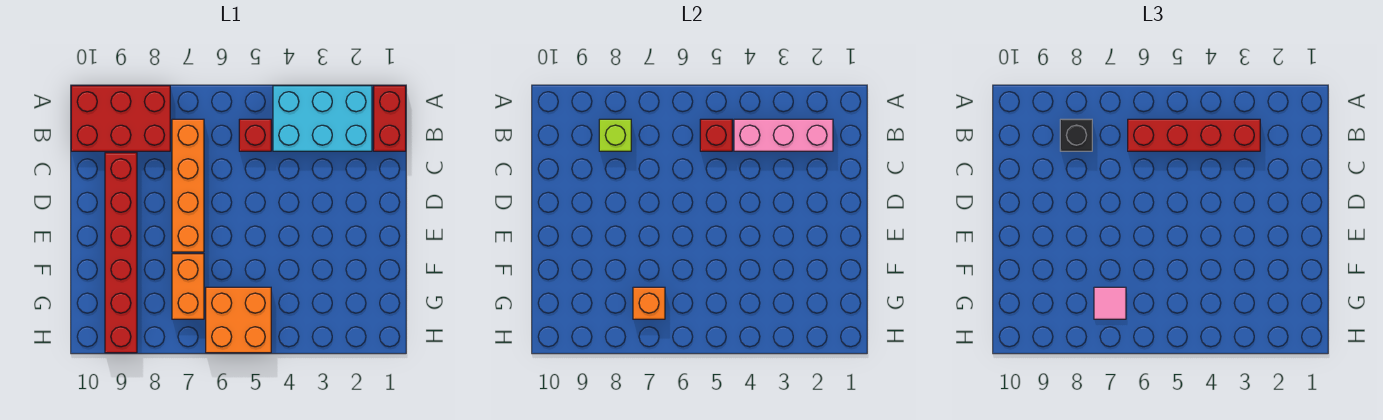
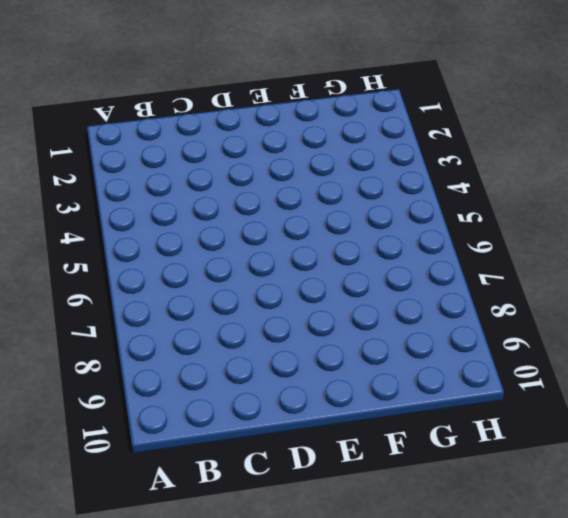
none -> red 1x2 brick [374,86,406,151]
none -> cyan 2x3 brick [273,86,372,151]
none -> red 2x3 brick [71,86,170,151]

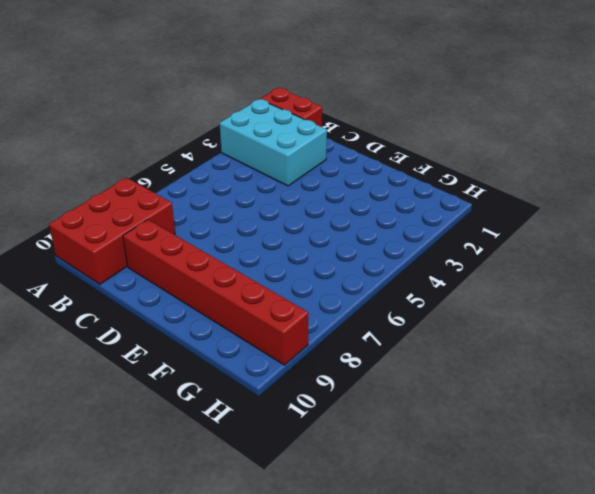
cyan 2x3 brick [220,99,327,186] -> cyan 2x3 brick turned to [273,86,372,151]
none -> red 1x1 brick [239,119,271,151]
none -> orange 1x4 brick [172,119,204,252]
none -> orange 1x2 brick [172,254,204,319]

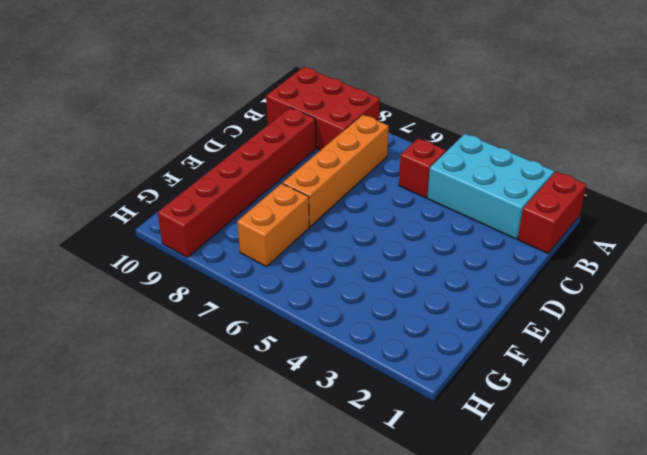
none -> orange 2x2 brick [206,287,271,353]
none -> pink 1x3 brick [734,119,833,151]
none -> red 1x1 brick [700,119,732,151]

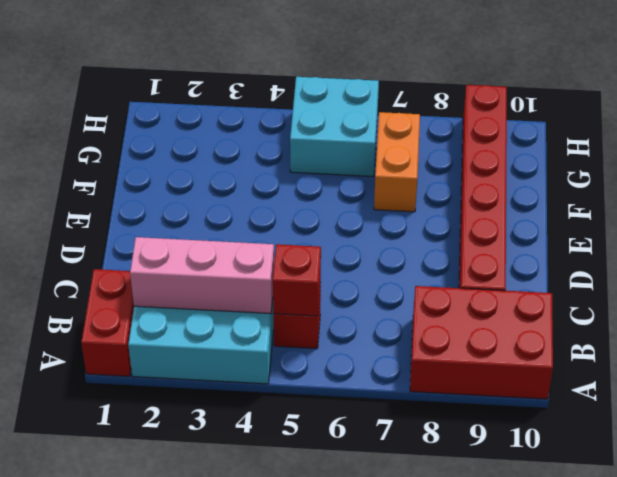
cyan 2x2 brick [290,77,379,177] -> orange 2x2 brick [206,287,271,353]
none -> orange 1x4 brick [172,119,204,252]
none -> lime 1x1 brick [599,119,631,151]
none -> orange 1x1 brick [633,287,665,319]

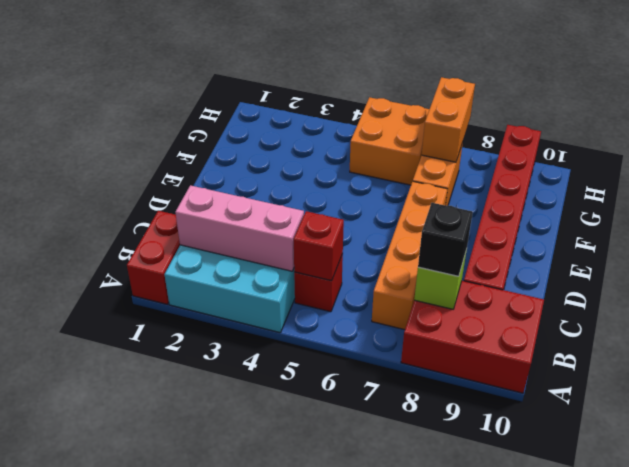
orange 1x2 brick [422,77,475,162] -> orange 1x1 brick [633,287,665,319]
none -> red 1x4 brick [1128,119,1260,151]
none -> pink 1x1 tile [1094,287,1126,319]

